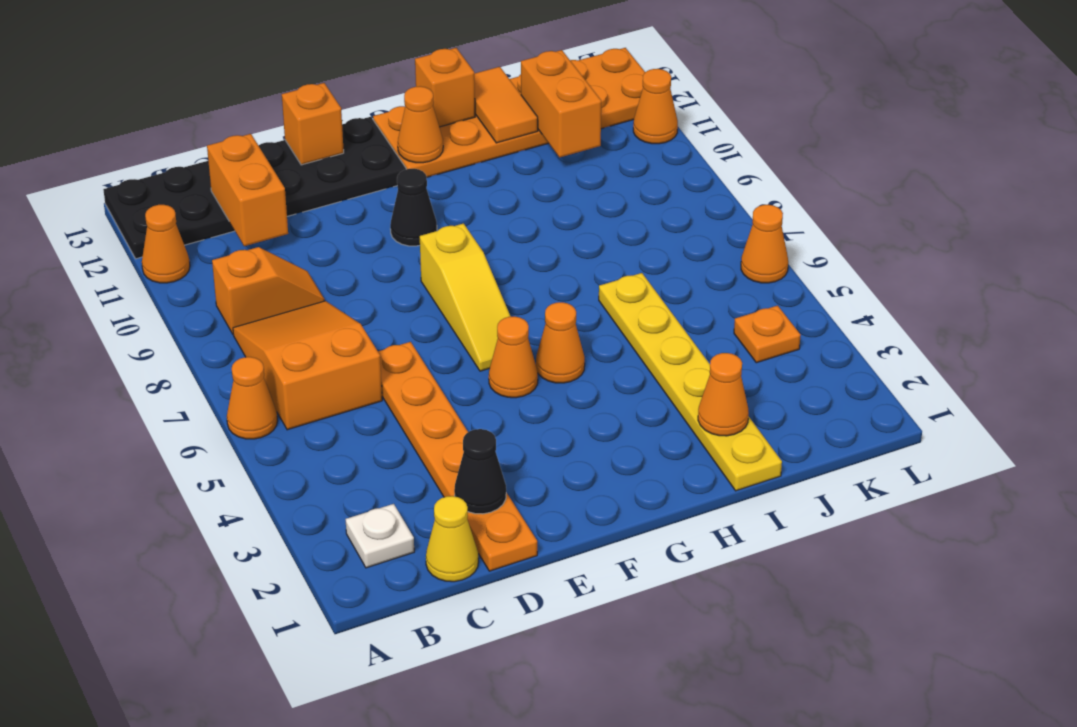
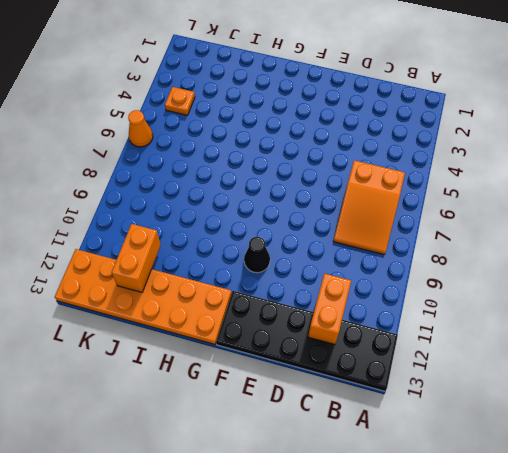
none -> orange 1x1 cone [227,357,277,439]
none -> orange 1x1 cone [142,205,190,283]
none -> white 1x1 plate [346,504,414,568]

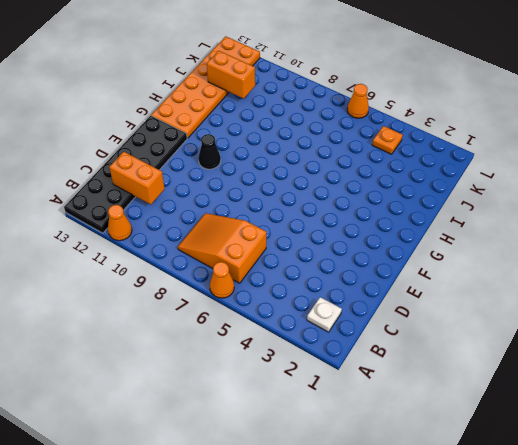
none -> orange 1x2 slope [212,247,325,334]
none -> yellow 1x1 cone [426,496,478,582]
none -> orange 1x6 plate [378,342,537,571]

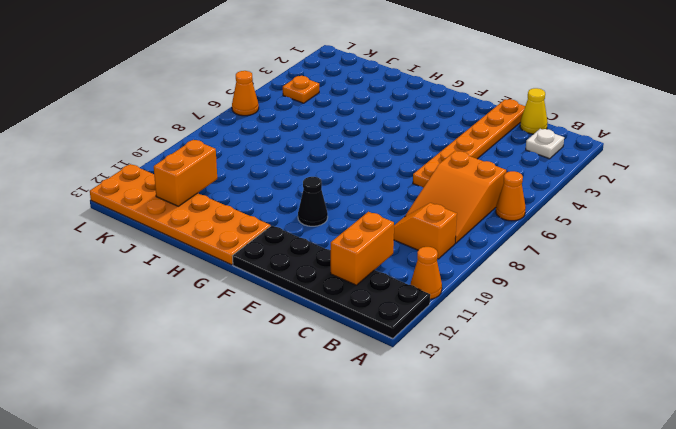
none -> orange 1x1 cone [489,316,538,398]
none -> yellow 1x3 slope [420,223,511,371]
none -> orange 1x1 cone [536,302,585,383]

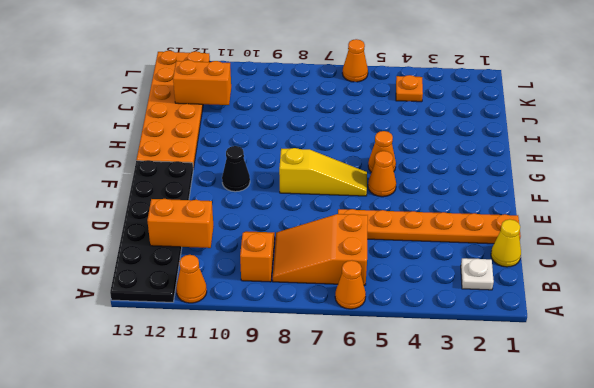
none -> yellow 1x6 plate [599,273,782,491]
none -> orange 1x1 cone [633,69,678,144]
none -> black 1x1 cone [454,429,506,514]

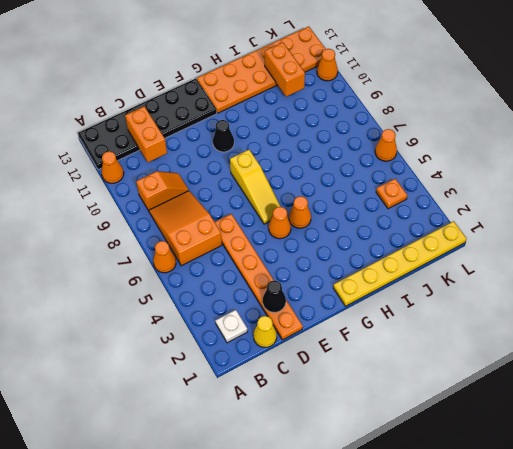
yellow 1x6 plate [333,221,467,306] -> yellow 1x6 plate turned to [599,273,782,491]
none -> orange 1x1 brick [282,83,344,165]
none -> orange 1x1 cone [398,86,443,163]
none -> orange 1x1 brick [415,48,475,127]

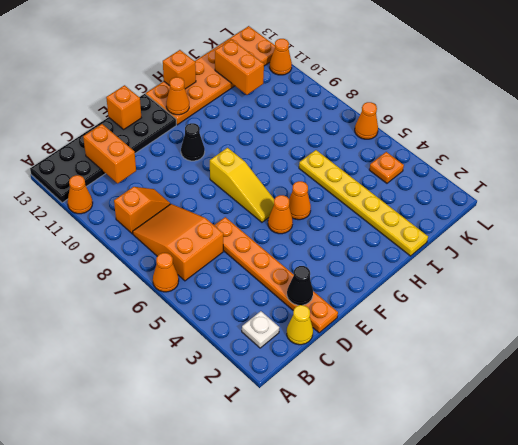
none -> orange 1x1 cone [698,353,749,436]
none -> orange 1x2 tile [474,67,538,143]

